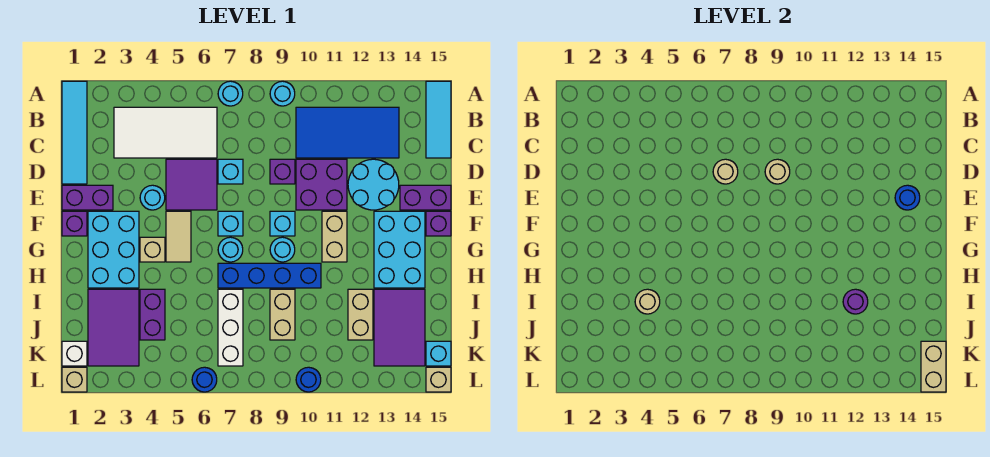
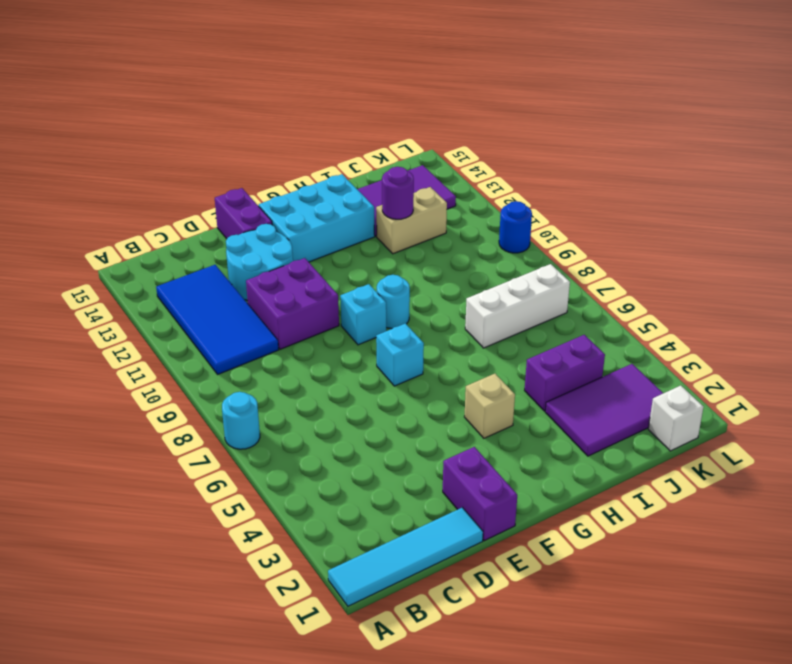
none -> cyan 1x1 round brick [270,81,295,106]
none -> cyan 1x3 tile [426,81,451,158]
none -> white 2x4 tile [114,107,217,158]
none -> purple 2x2 tile [166,159,217,210]

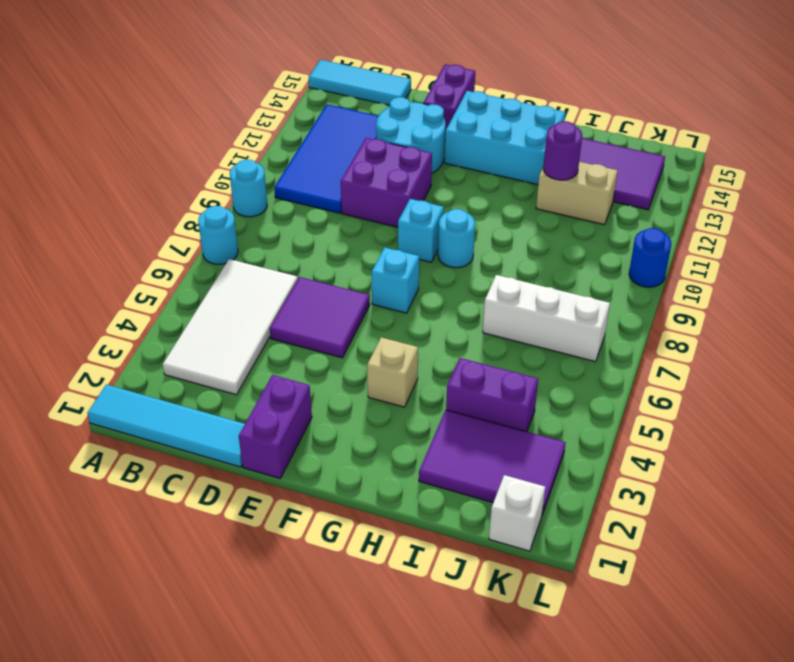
none -> cyan 1x1 brick [218,159,243,184]
none -> purple 1x1 brick [270,159,295,184]
none -> cyan 1x1 round brick [140,185,165,210]
none -> purple 1x1 brick [62,211,87,236]

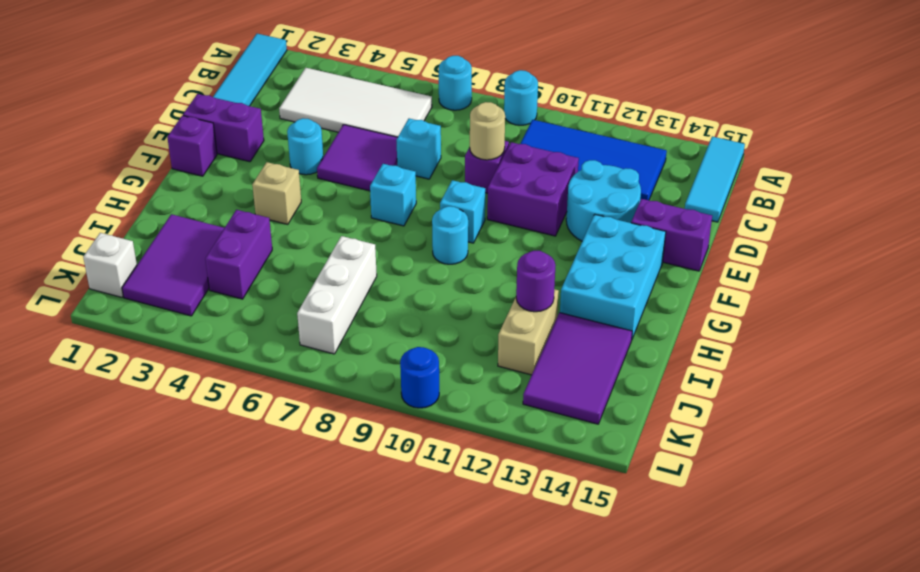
none -> cyan 2x3 brick [88,211,139,288]
none -> tan 1x2 tile [166,211,191,262]
none -> tan 1x2 brick [322,211,347,262]
none -> purple 1x1 brick [426,211,451,236]

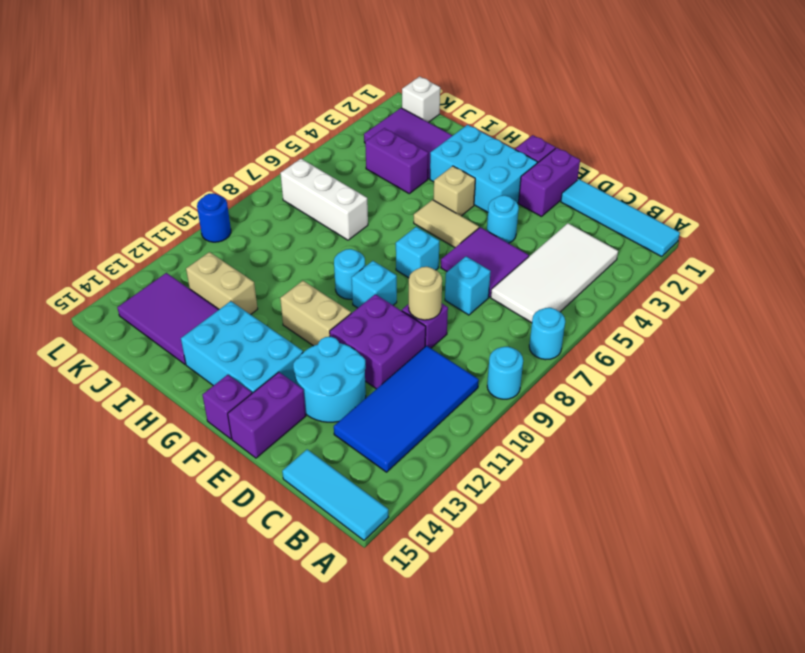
none -> cyan 1x1 round brick [218,237,243,262]
none -> blue 1x4 brick [218,263,321,288]
none -> tan 1x2 brick [270,289,295,340]
none -> cyan 1x1 brick [426,341,451,366]

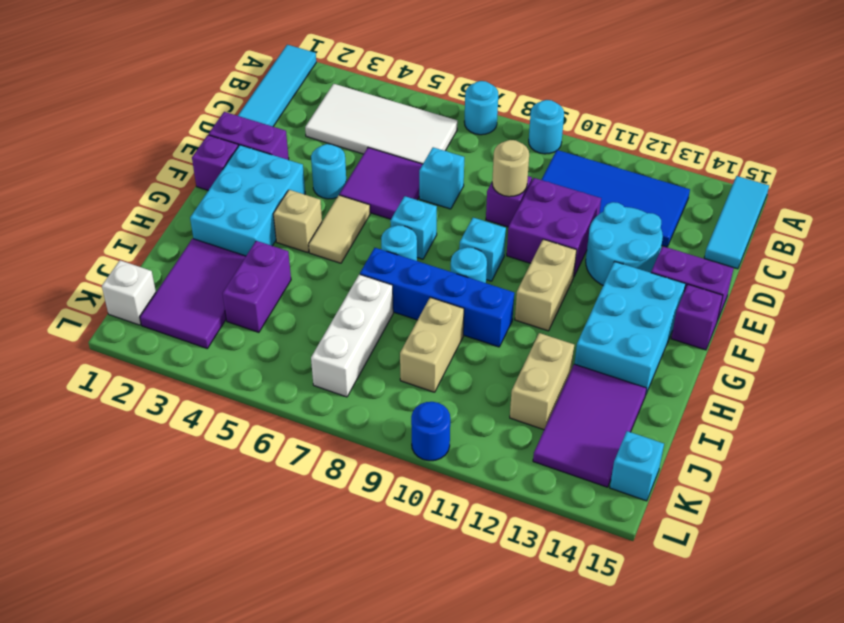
none -> tan 1x1 brick [62,367,87,392]
none -> blue 1x1 round brick [192,367,217,392]
none -> tan 1x1 brick [426,367,451,392]
none -> tan 1x1 round brick [713,159,738,184]

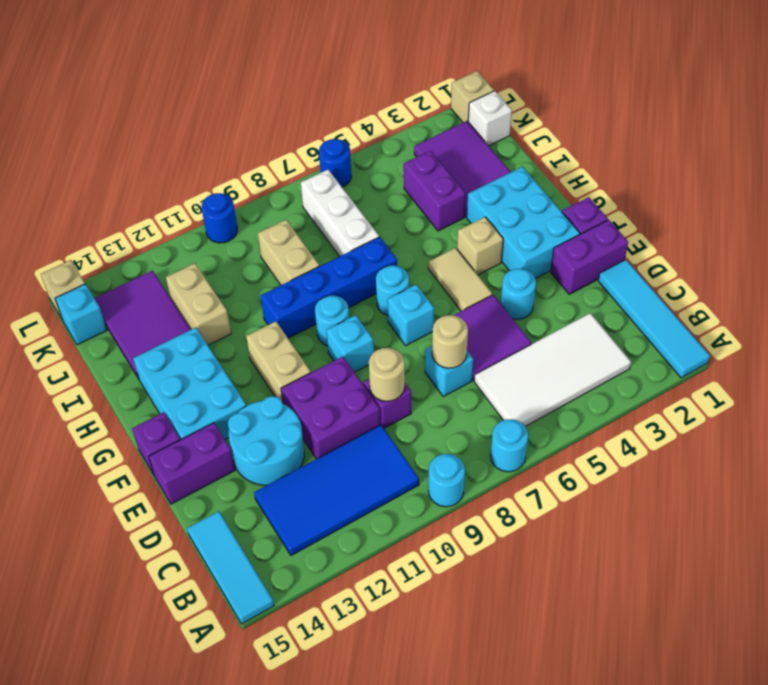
none -> blue 1x1 round brick [895,185,920,210]
none -> tan 1x1 round brick [635,289,660,314]
none -> purple 1x1 round brick [843,289,868,314]
none -> tan 1x2 brick [921,341,946,392]

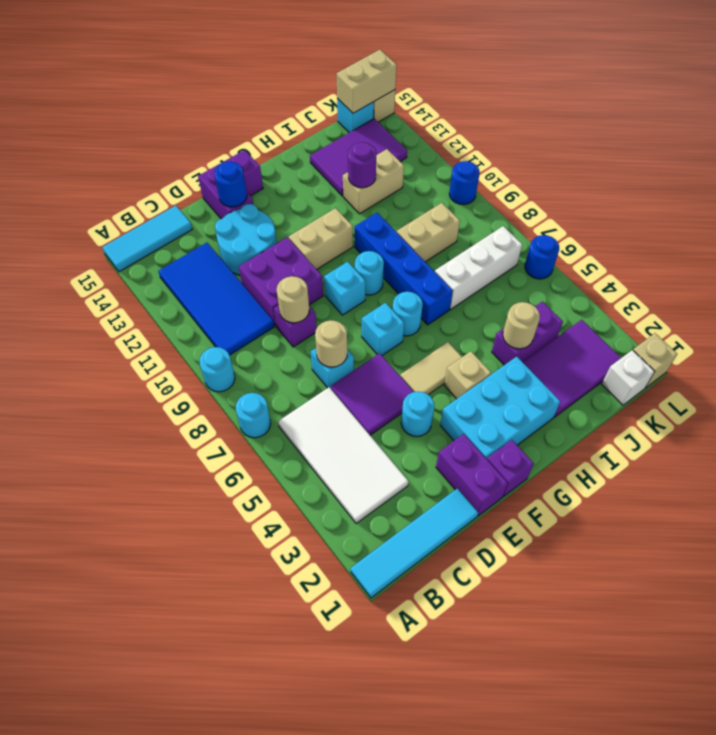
none -> cyan 2x3 brick [374,211,425,288]

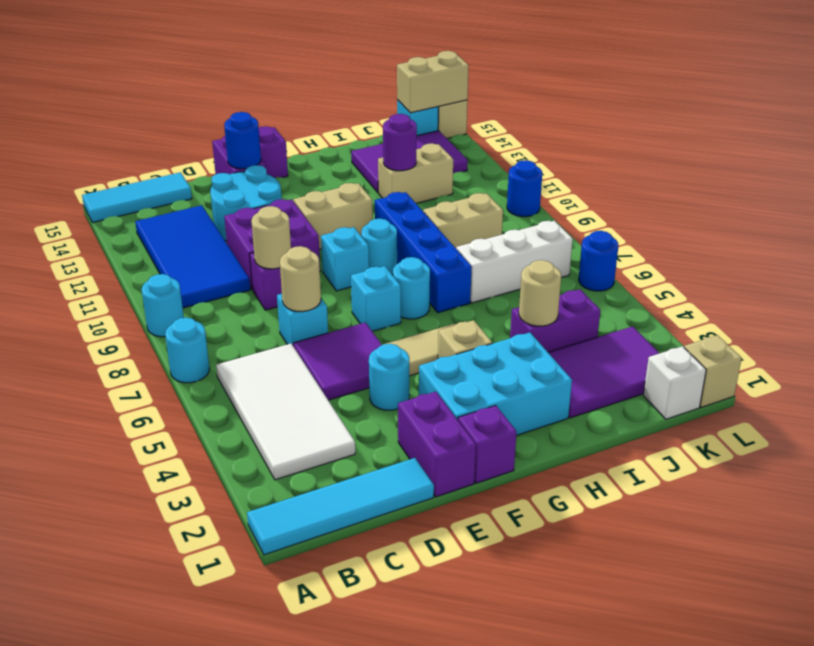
none -> cyan 2x3 brick [374,211,425,288]

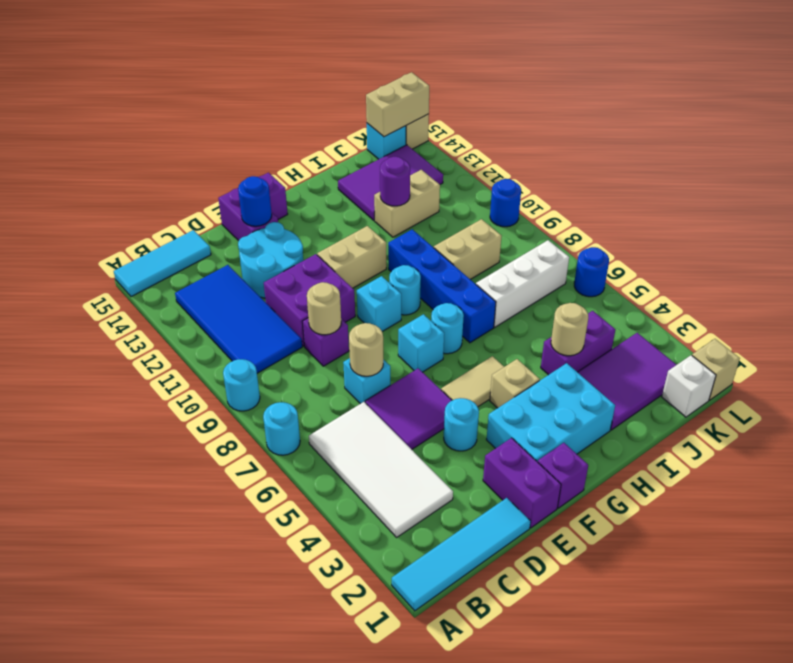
none -> cyan 2x3 brick [374,211,425,288]

